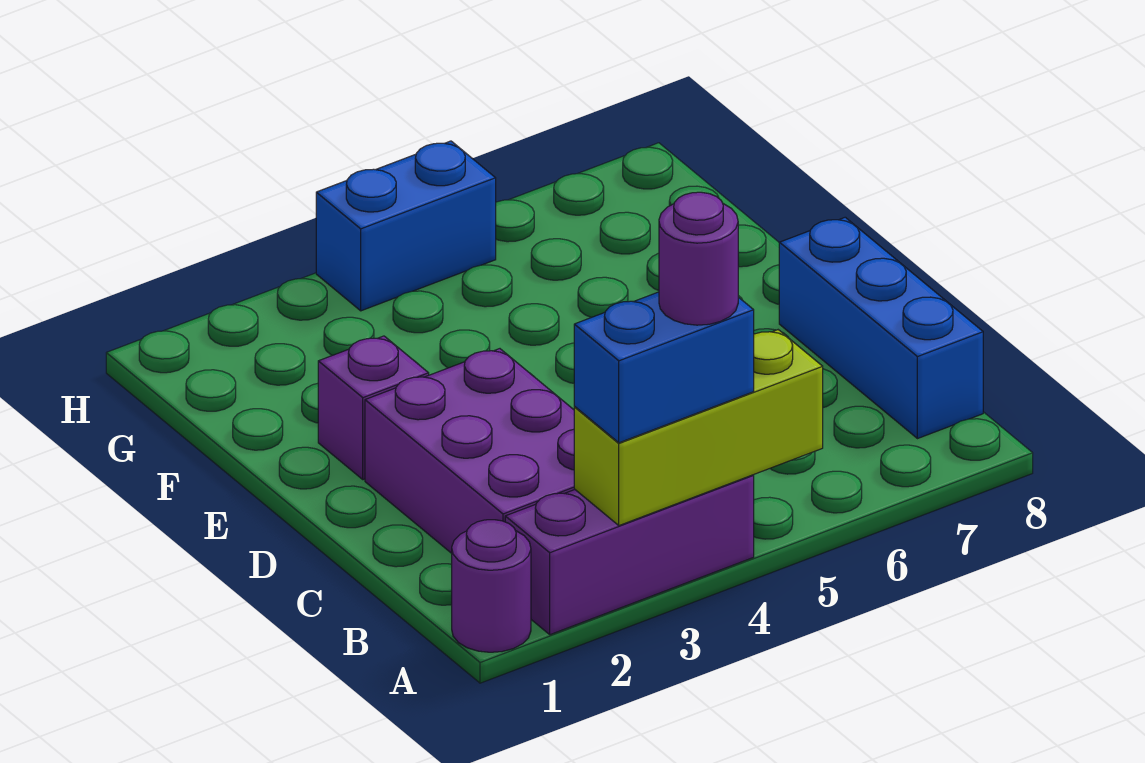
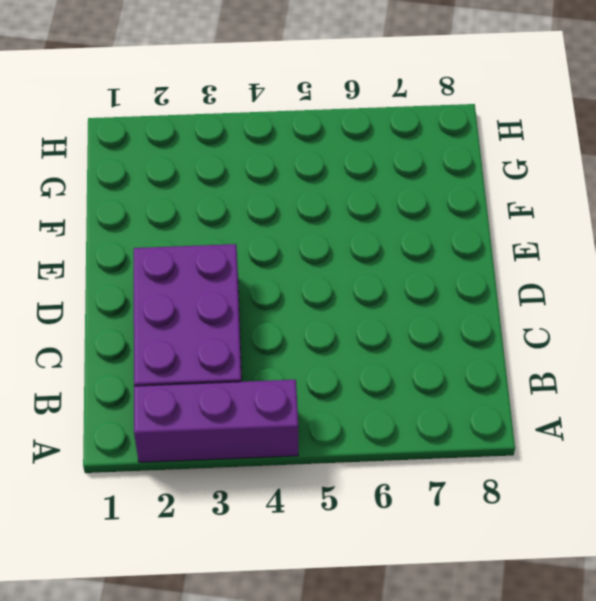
none -> purple 1x1 round brick [452,520,531,652]
none -> blue 1x3 brick [779,217,983,439]

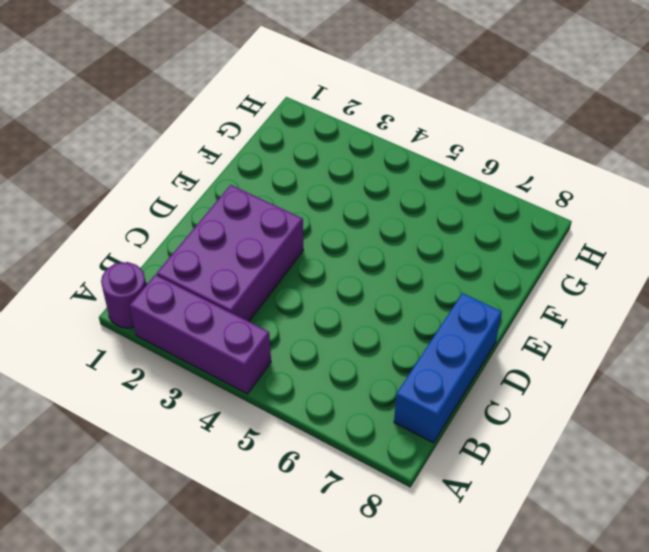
none -> purple 1x1 brick [318,336,429,480]
none -> blue 1x2 brick [316,141,496,311]

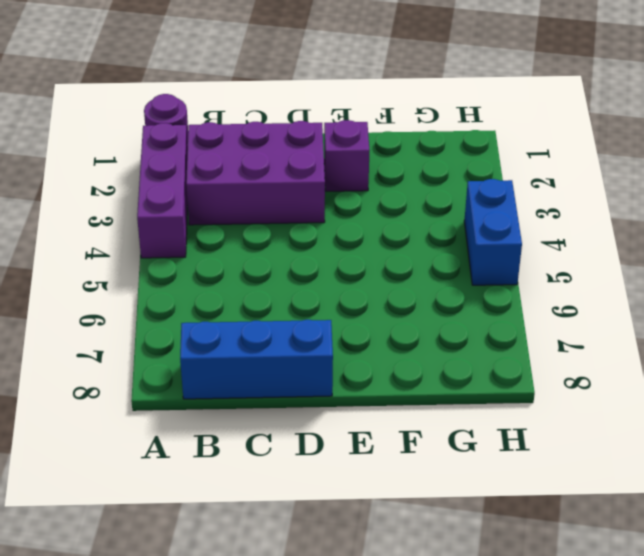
none -> lime 1x3 brick [574,330,823,526]
none -> blue 1x2 brick [574,292,754,443]

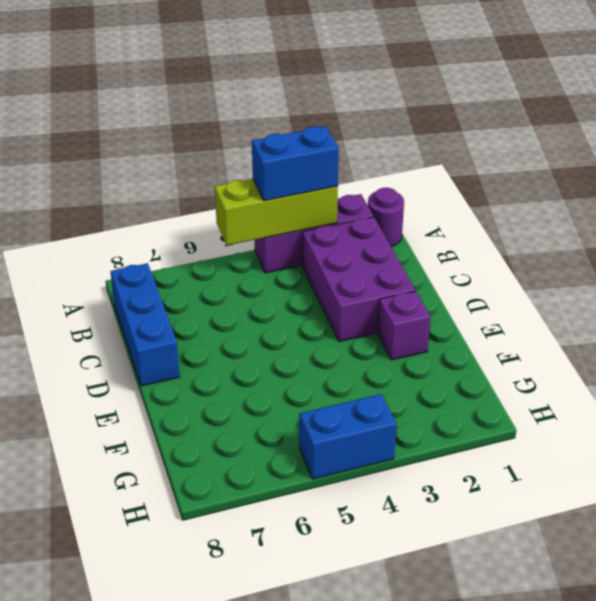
none -> purple 1x1 round brick [659,192,738,325]

